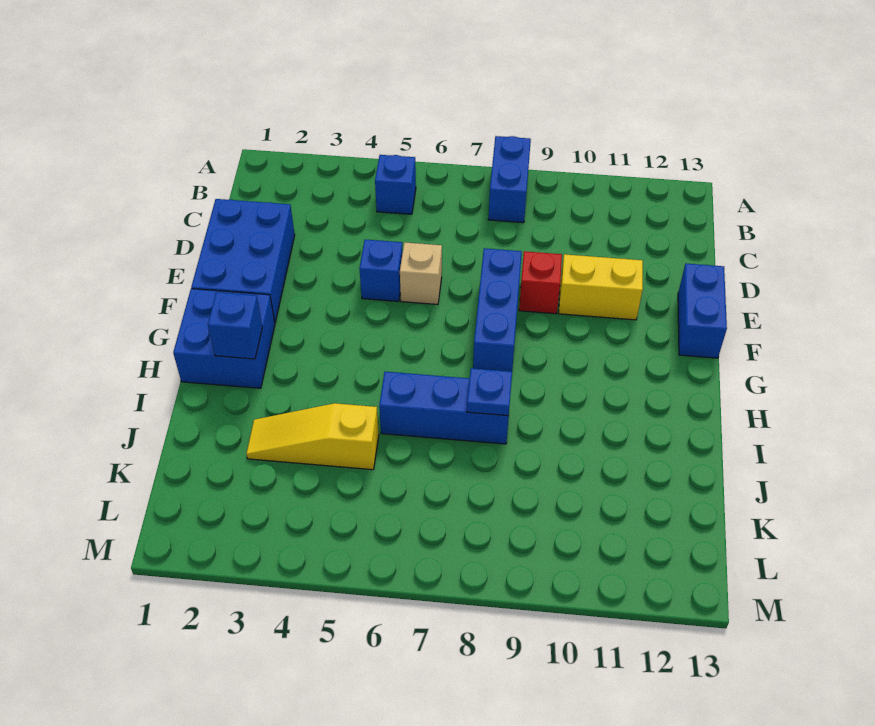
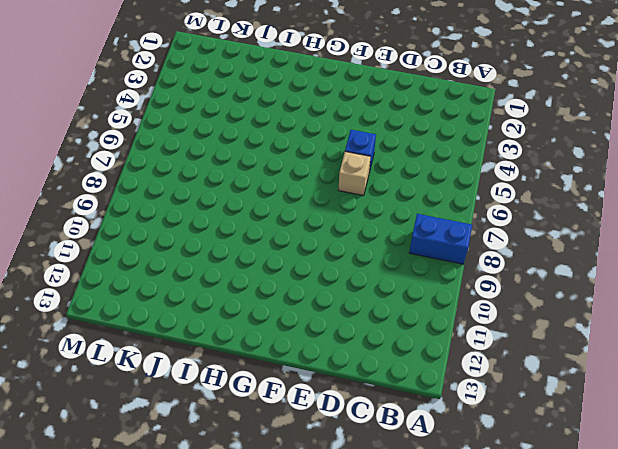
none -> blue 1x1 brick [375,155,416,214]
none -> blue 2x3 brick [191,199,295,322]
none -> blue 1x3 brick [473,248,522,372]

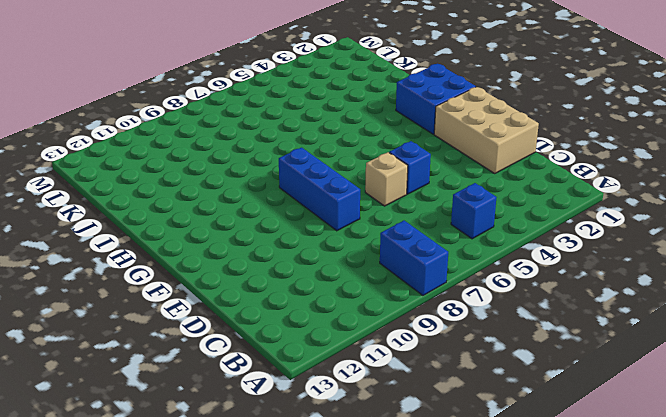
tan 2x3 brick [434,87,539,174] -> blue 2x3 brick [191,199,295,322]
none -> red 1x1 brick [519,251,562,314]
none -> yellow 1x2 brick [559,254,643,320]
none -> blue 1x2 brick [678,264,727,358]

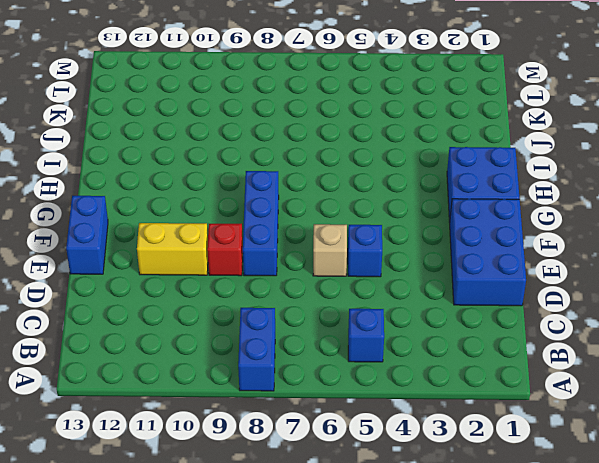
none -> blue 1x3 brick [379,372,509,444]
none -> yellow 1x3 slope [246,403,379,470]
none -> blue 1x1 brick [208,292,262,359]

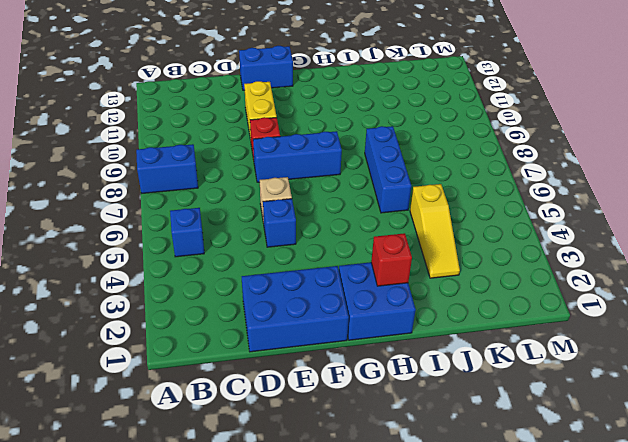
red 1x1 brick [371,233,412,286] -> blue 1x1 brick [208,292,262,359]
none -> blue 1x1 plate [467,368,512,416]

